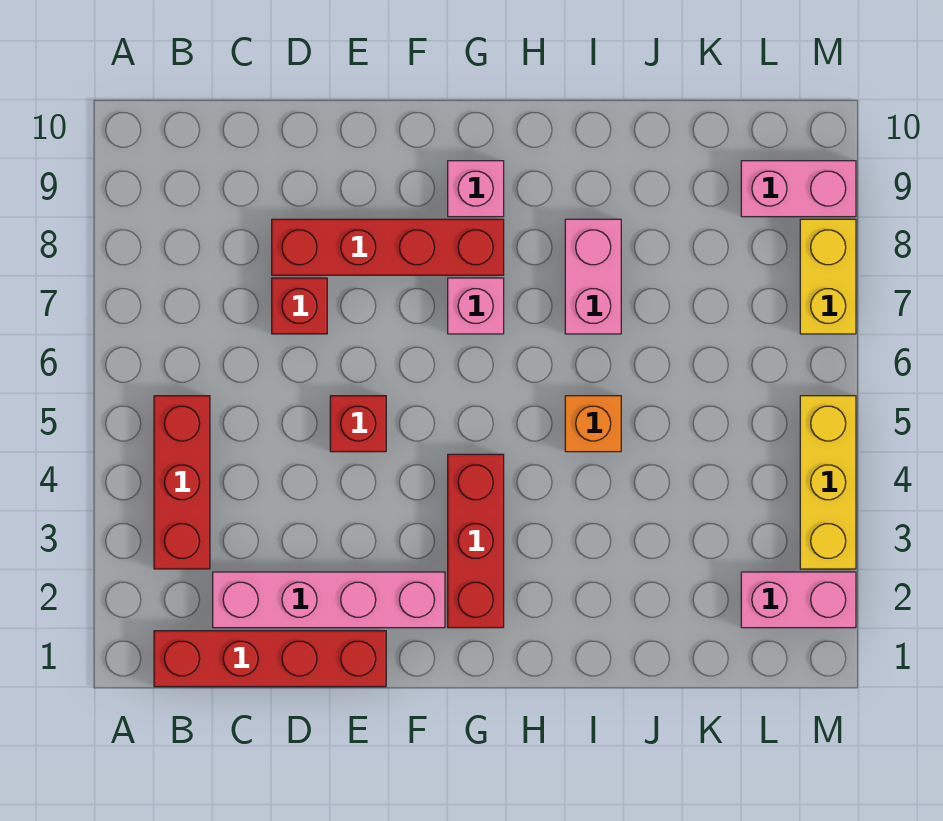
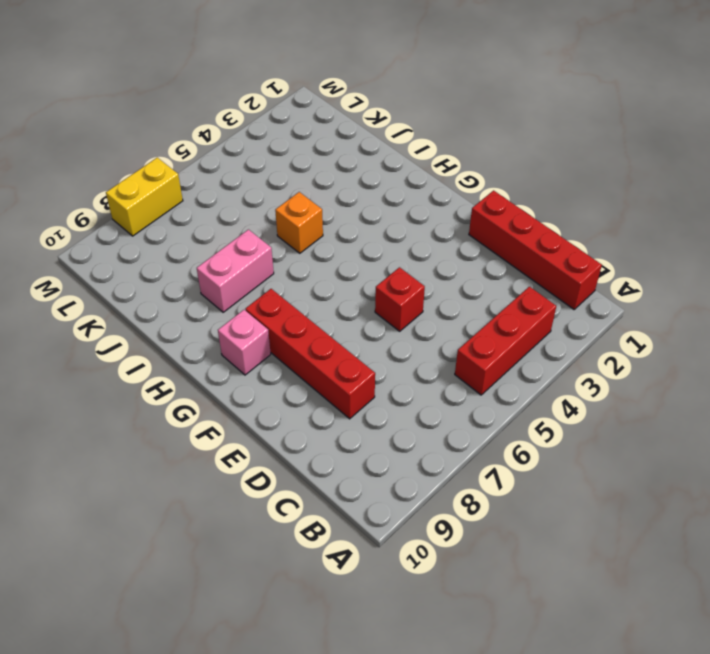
none -> pink 1x4 brick [213,572,445,628]
none -> red 1x1 brick [272,278,327,334]
none -> red 1x3 brick [448,454,504,628]

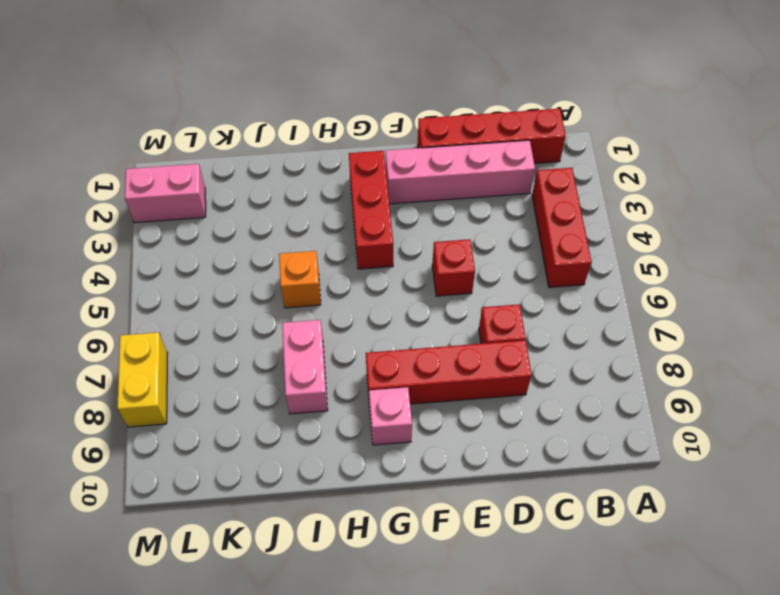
none -> pink 1x1 brick [448,278,504,334]
none -> pink 1x2 brick [741,161,856,217]
none -> yellow 1x3 brick [800,396,856,569]

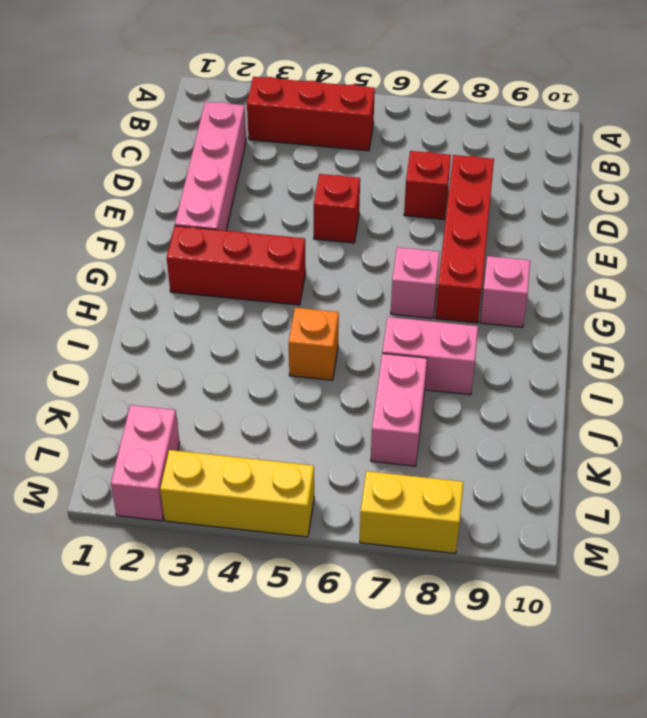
pink 1x2 brick [371,354,427,466] -> pink 1x2 brick moved to [741,161,856,217]
none -> red 1x4 brick [154,631,386,687]

